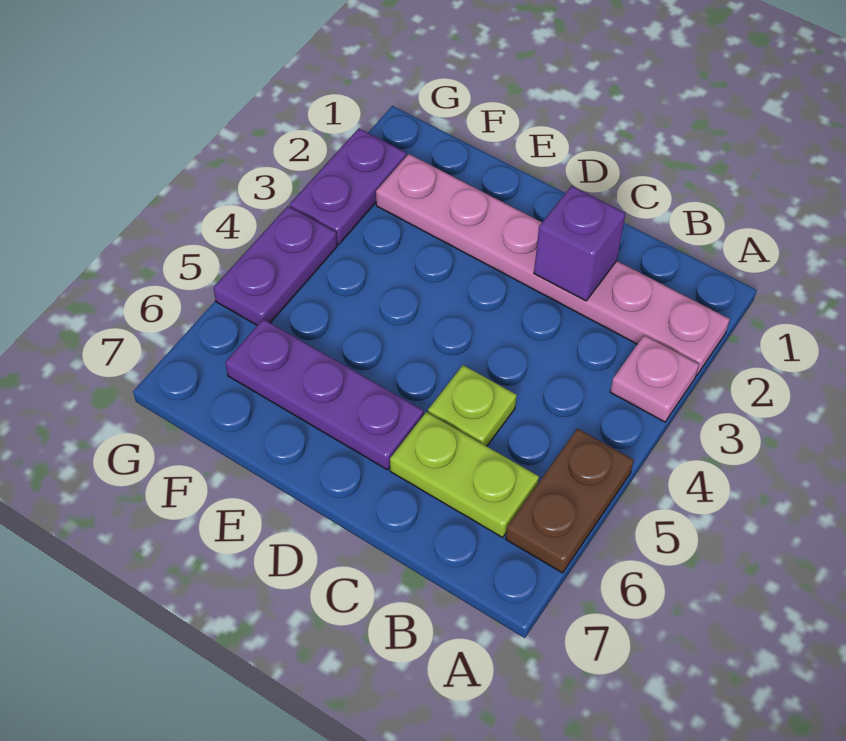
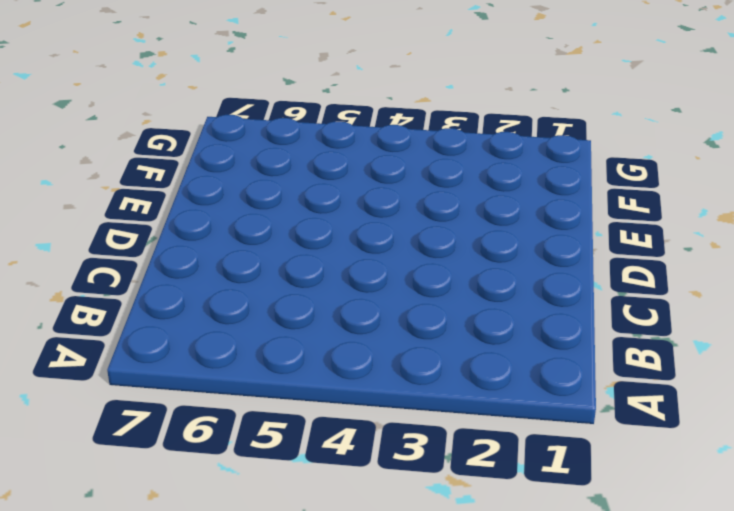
none -> pink 1x6 plate [376,154,730,376]
none -> pink 1x1 plate [610,335,699,422]

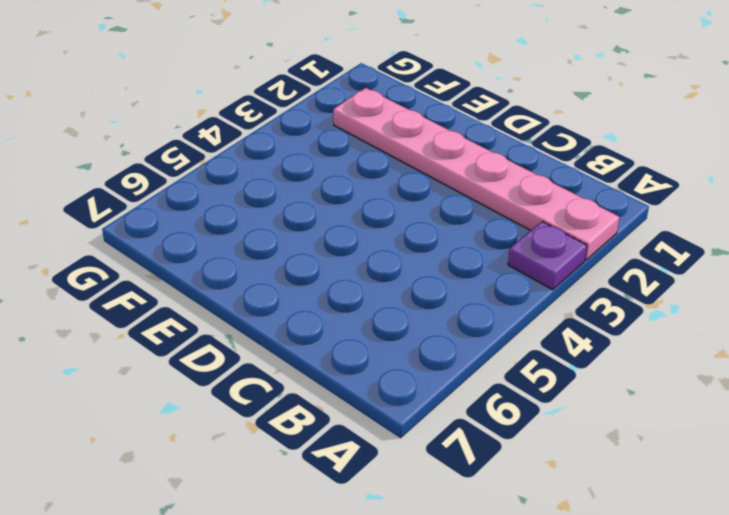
purple 1x1 plate [508,221,587,290] -> pink 1x1 plate [610,335,699,422]
none -> brown 1x2 plate [506,429,634,573]
none -> lime 1x2 plate [390,412,539,537]

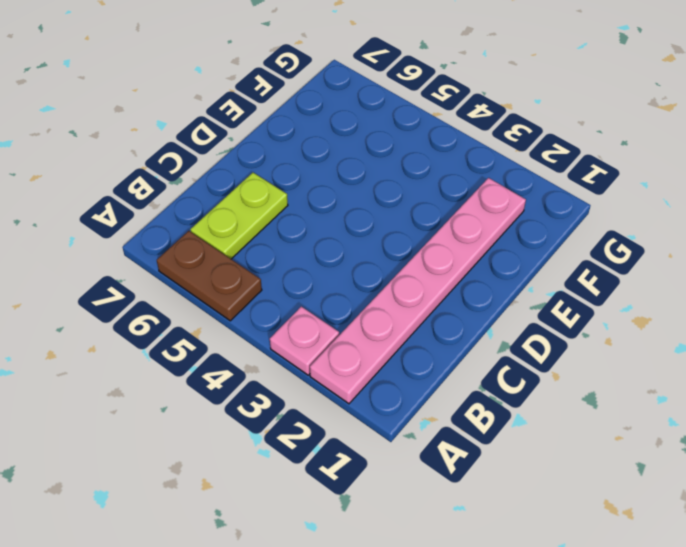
none -> lime 1x1 plate [428,365,517,446]
none -> purple 1x3 plate [225,319,423,470]

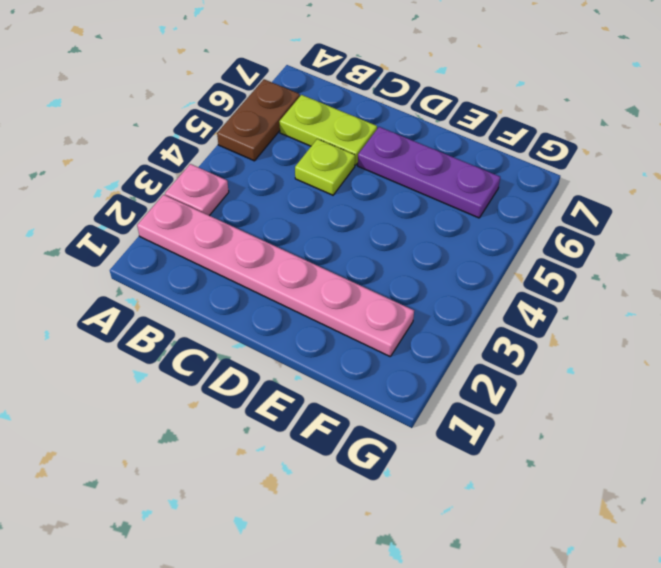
none -> purple 1x2 plate [290,128,406,245]
none -> purple 1x2 plate [214,206,337,325]

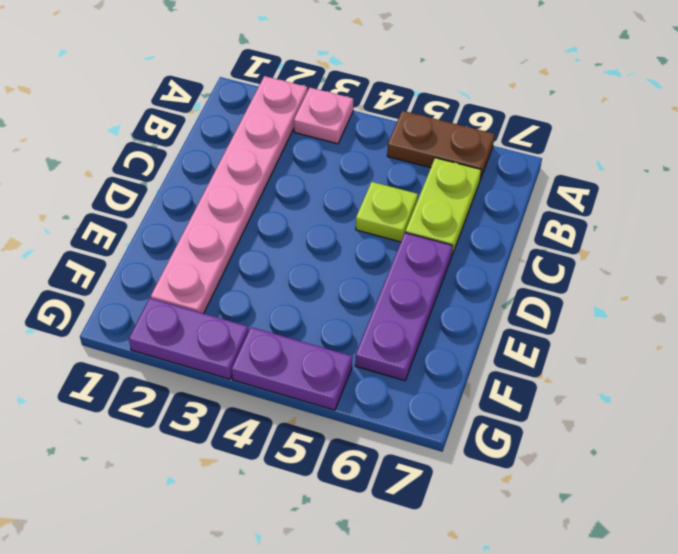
none -> purple 1x1 brick [534,186,625,301]

